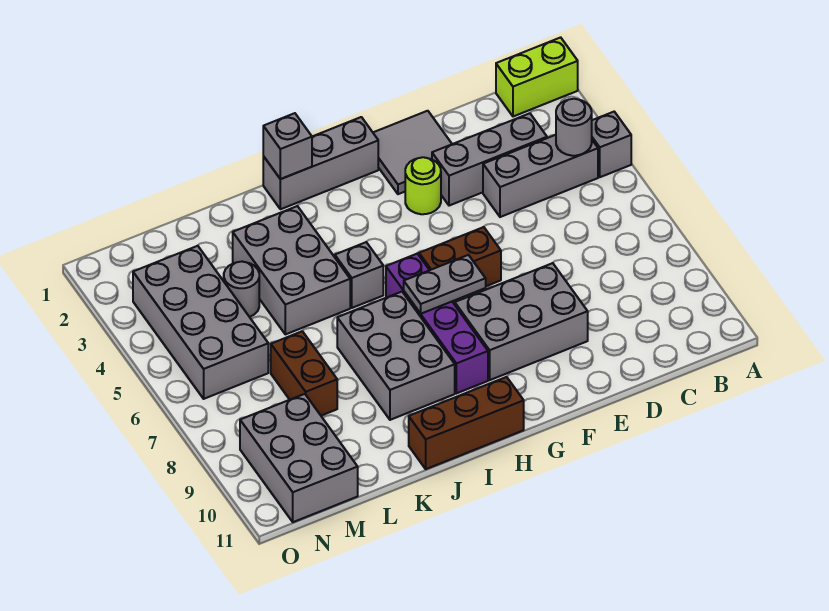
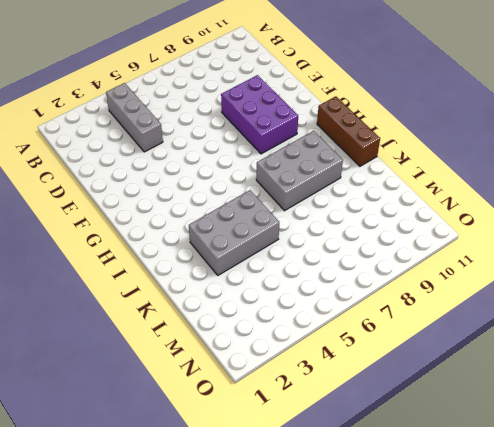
purple 2x3 brick [221,75,298,154] -> grey 2x3 brick [455,263,588,380]
none -> lime 1x2 brick [496,37,578,117]
none -> grey 1x1 brick [592,112,631,177]
none -> grey 1x3 brick [432,113,547,206]

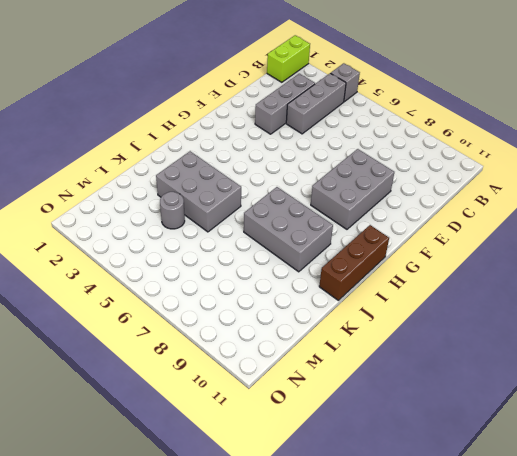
none -> grey 2x2 tile [373,111,452,194]
none -> lime 1x1 round brick [405,157,441,214]
none -> brown 1x2 brick [419,227,501,286]

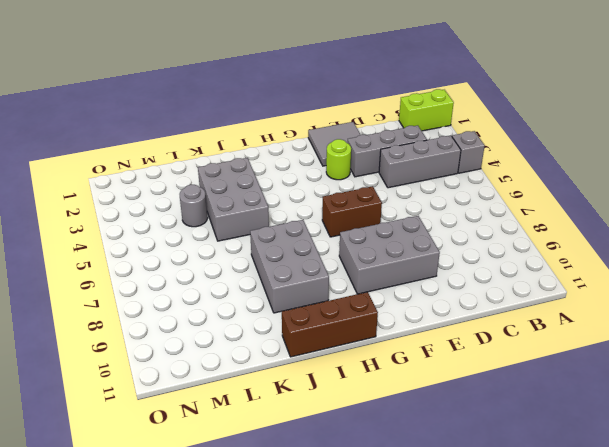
none -> grey 1x3 brick [263,117,378,209]
none -> purple 1x4 brick [386,254,488,393]
none -> grey 1x1 brick [335,242,383,308]

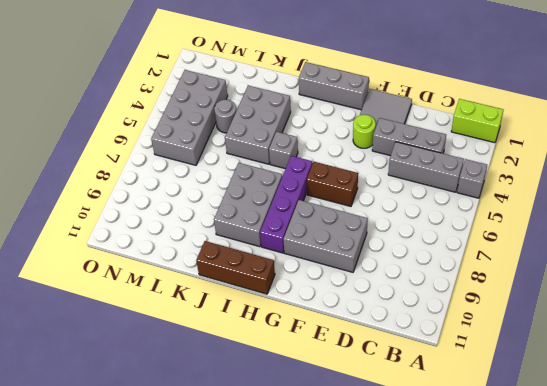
none -> brown 1x2 brick [271,331,337,416]
none -> grey 2x3 brick [240,394,358,522]
none -> grey 1x1 round brick [556,99,592,156]

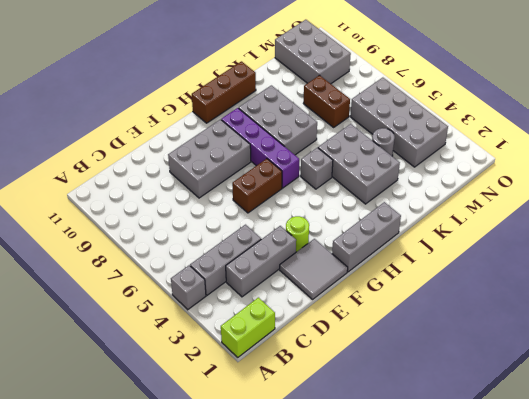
none -> grey 1x1 round brick [556,99,592,156]
none -> grey 1x2 plate [404,255,486,314]
none -> grey 1x1 brick [263,113,312,179]

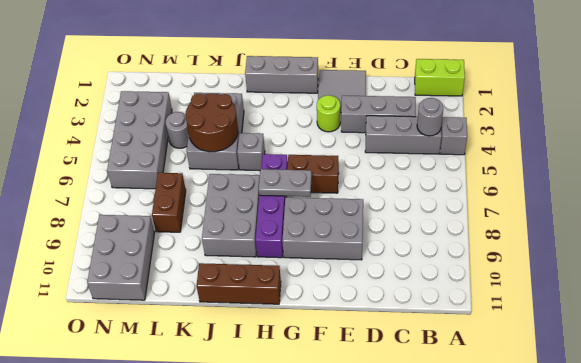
brown 2x2 round brick [186,94,238,152] -> none
none -> grey 1x1 brick [263,113,312,179]

